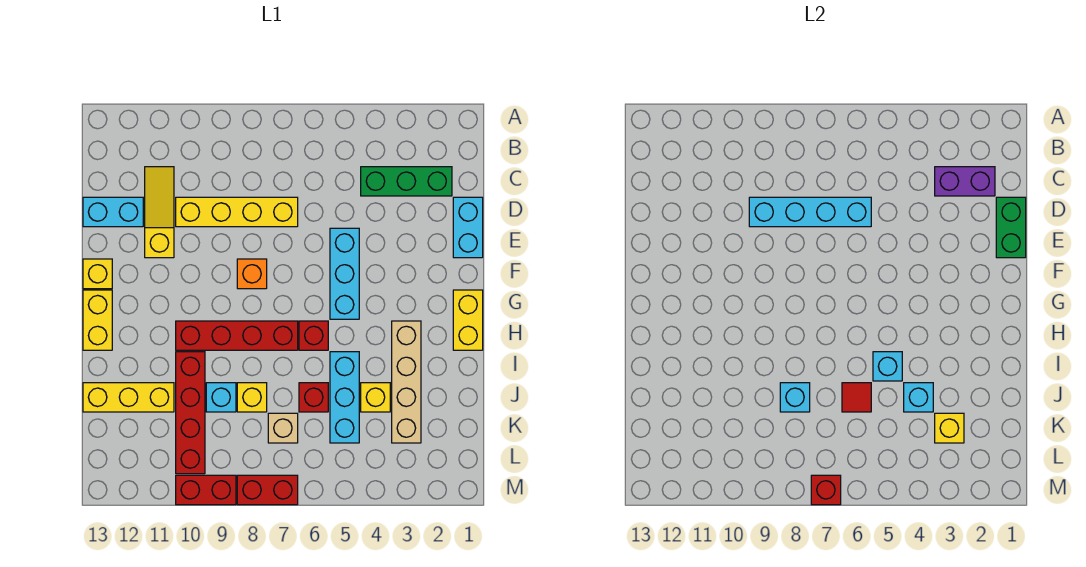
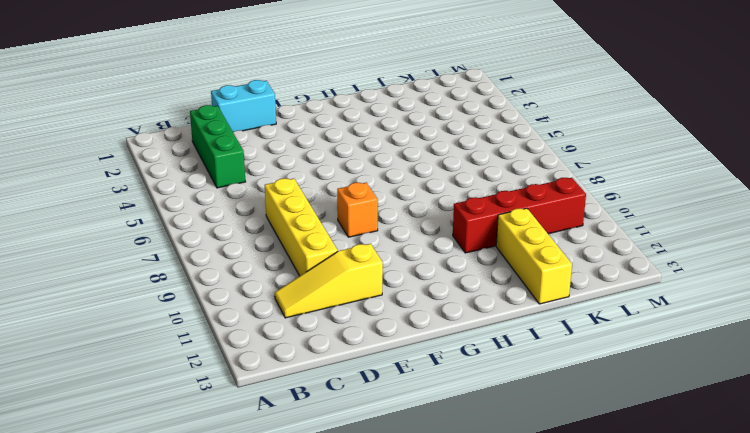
none -> cyan 1x2 brick [83,197,143,227]
none -> cyan 1x3 brick [330,228,359,319]
none -> yellow 1x1 brick [83,259,112,289]
none -> yellow 1x2 brick [453,290,483,350]

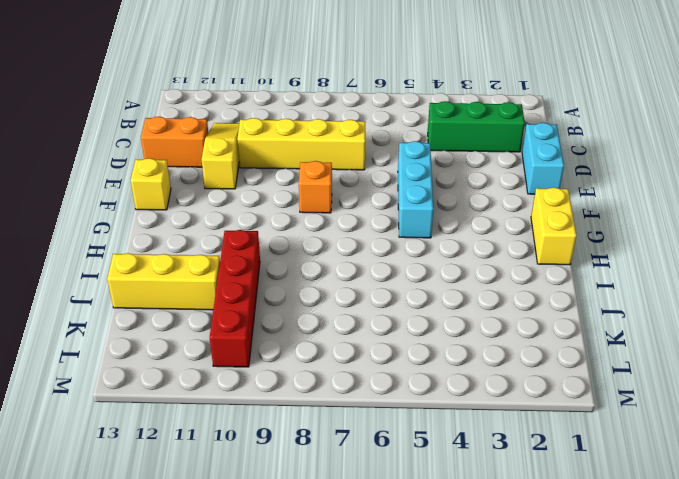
orange 1x2 brick [141,117,208,167] -> cyan 1x2 brick [83,197,143,227]
none -> yellow 1x2 brick [83,290,112,350]
none -> tan 1x4 brick [392,321,421,443]
none -> red 1x1 brick [299,321,328,350]
none -> red 1x4 brick [176,321,298,350]

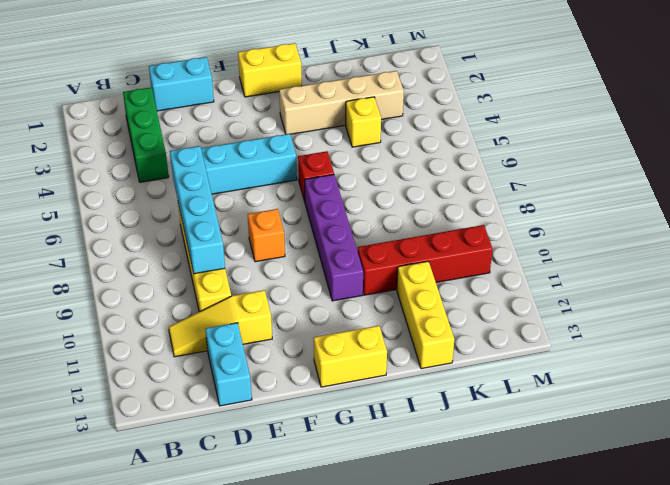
purple 1x4 brick [305,175,363,301] -> red 1x4 brick [176,321,298,350]
none -> yellow 1x1 brick [83,259,112,289]
none -> cyan 1x3 brick [330,352,359,443]
none -> red 1x1 brick [299,383,328,412]
none -> yellow 1x1 brick [237,383,267,412]

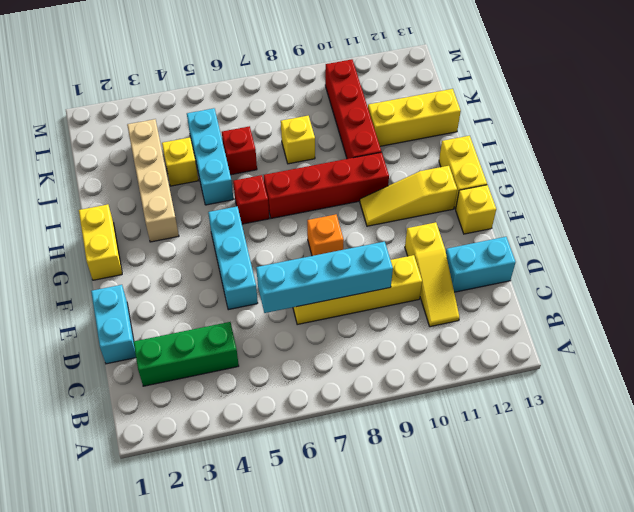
yellow 1x3 slope [360,166,457,226] -> none
none -> cyan 1x1 brick [206,383,236,412]
none -> tan 1x1 brick [268,413,298,443]
none -> red 1x2 brick [237,475,298,505]
none -> red 1x2 brick [176,475,236,505]

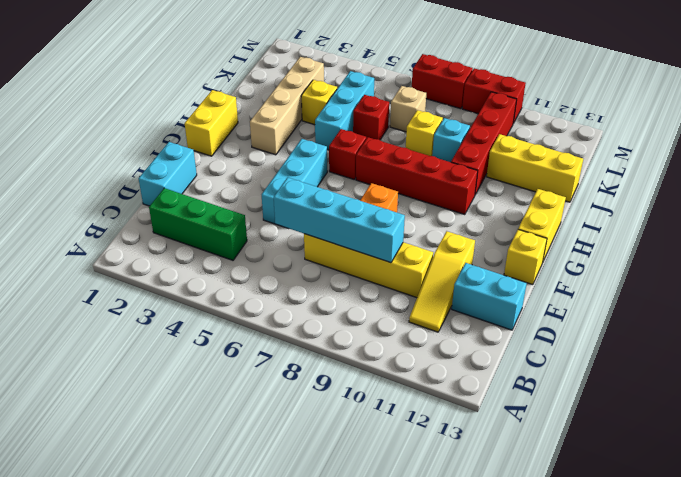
none -> purple 1x2 brick [935,167,995,196]
none -> green 1x2 brick [996,197,1026,258]
none -> cyan 1x1 brick [873,352,902,381]
none -> cyan 1x1 brick [904,383,933,412]

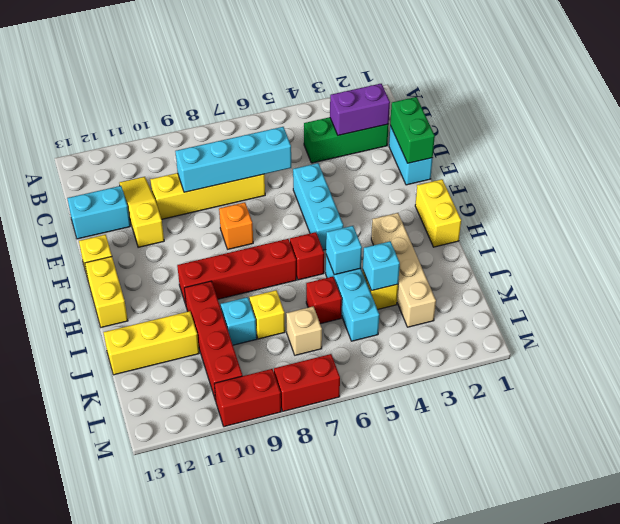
none -> red 1x1 tile [842,383,871,412]
none -> cyan 1x1 brick [780,383,810,412]
none -> yellow 1x1 brick [935,413,964,443]
none -> red 1x1 brick [811,475,841,505]

